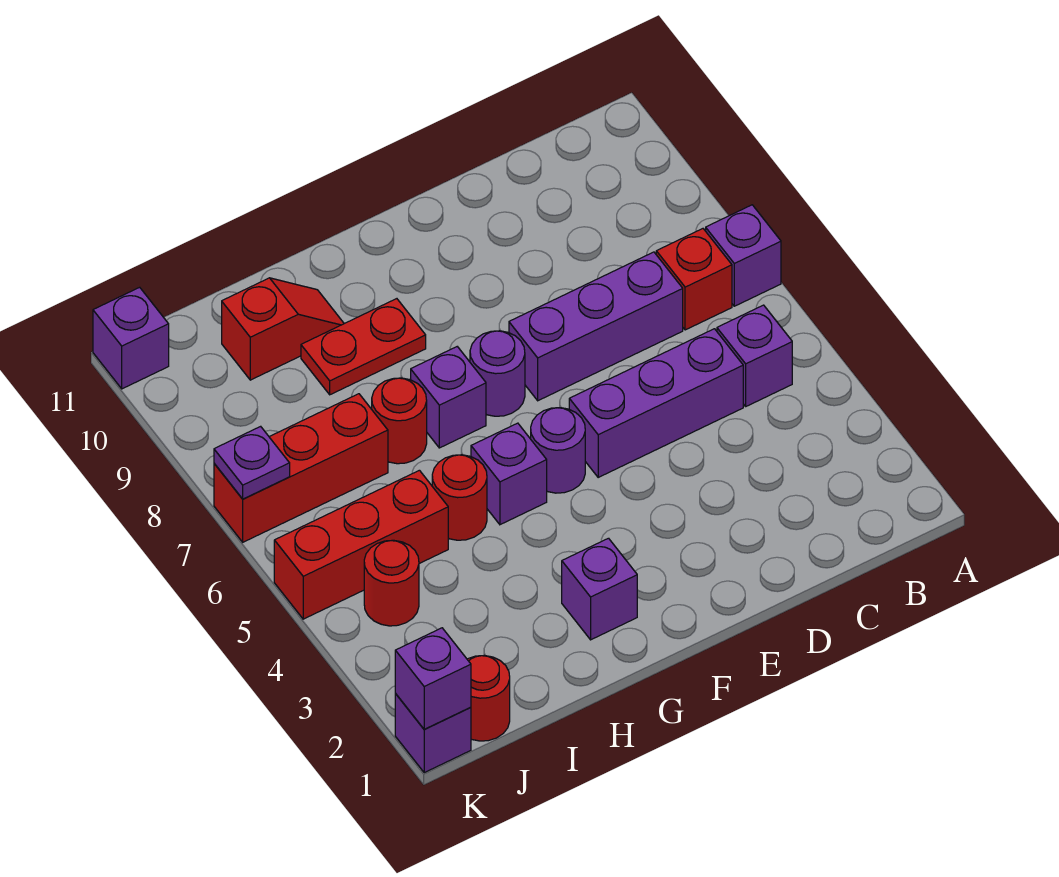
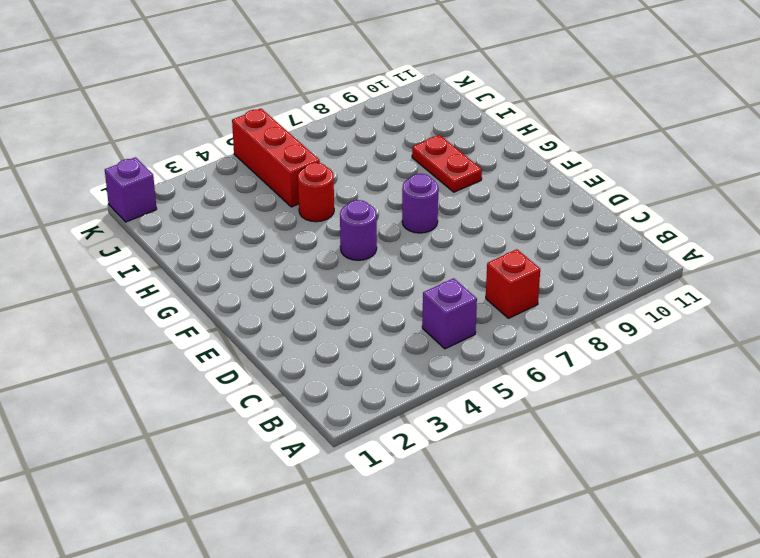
none -> purple 1x1 brick [706,205,781,306]
none -> purple 1x3 brick [569,329,743,477]
none -> purple 1x3 brick [509,252,683,401]

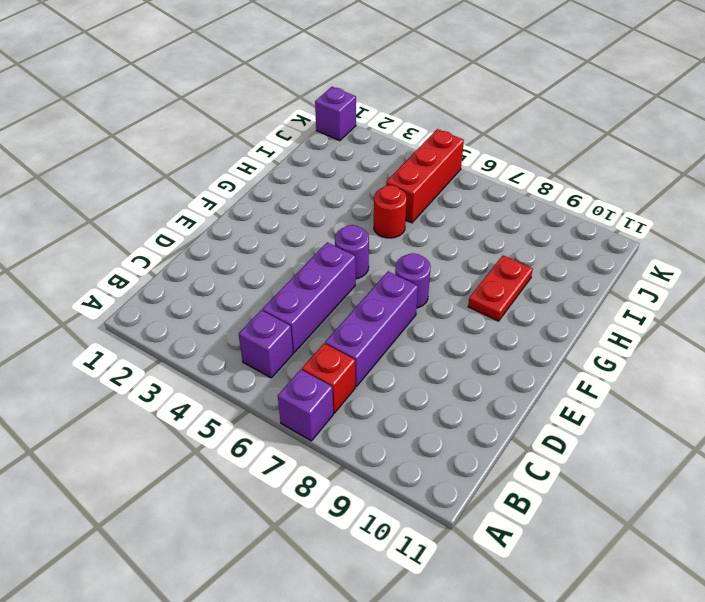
none -> purple 1x1 brick [562,538,637,640]
none -> purple 1x1 brick [471,423,547,525]
none -> purple 1x1 brick [411,347,486,448]

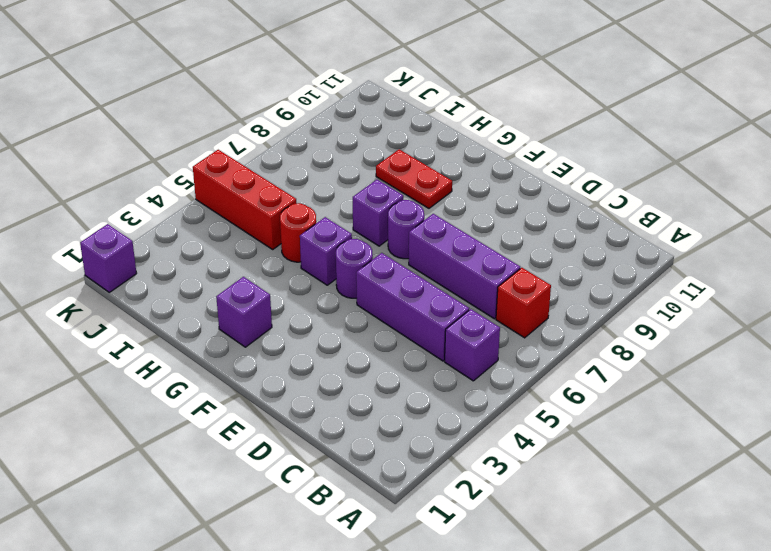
none -> purple 1x1 brick [706,205,781,306]
none -> red 1x1 round brick [372,378,427,464]
none -> red 1x2 slope [222,278,344,380]

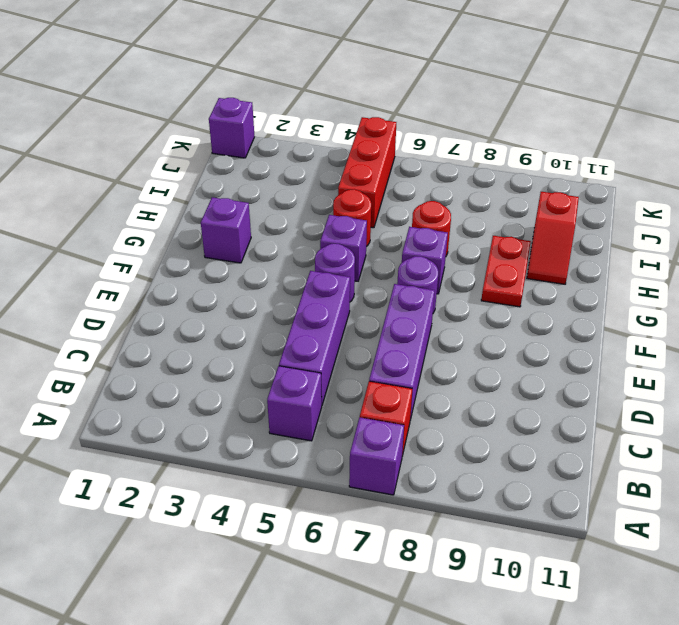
none -> red 1x3 brick [214,394,388,542]
none -> red 1x1 round brick [467,655,510,741]
none -> red 1x1 round brick [364,540,419,626]

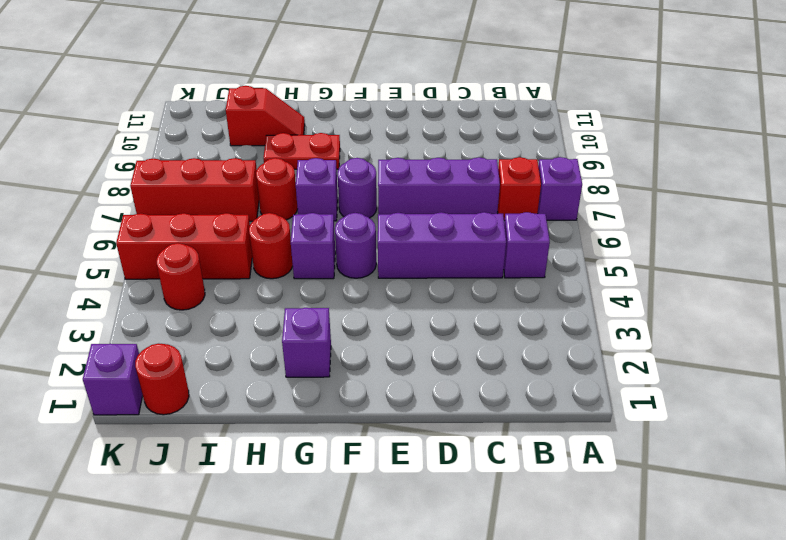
none -> purple 1x1 brick [93,287,169,389]
none -> purple 1x1 brick [395,628,471,729]
none -> purple 1x1 plate [214,426,290,499]

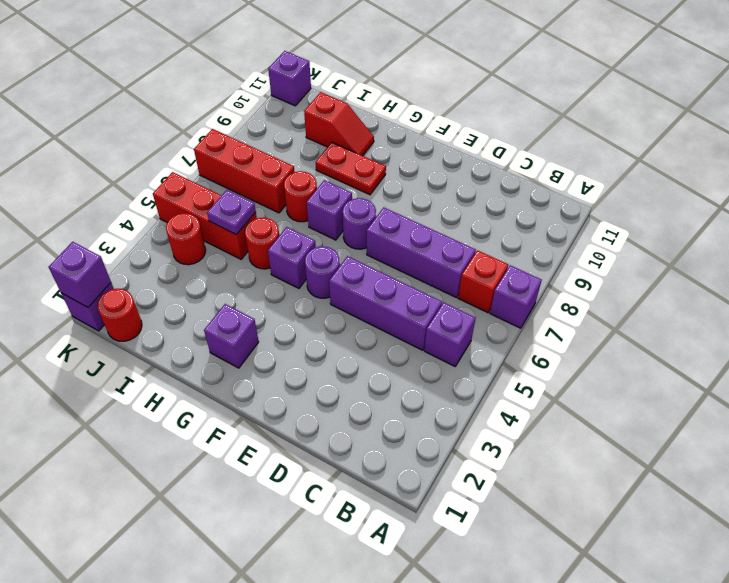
purple 1x1 plate [207,190,256,235] -> purple 1x1 plate moved to [214,426,290,499]

